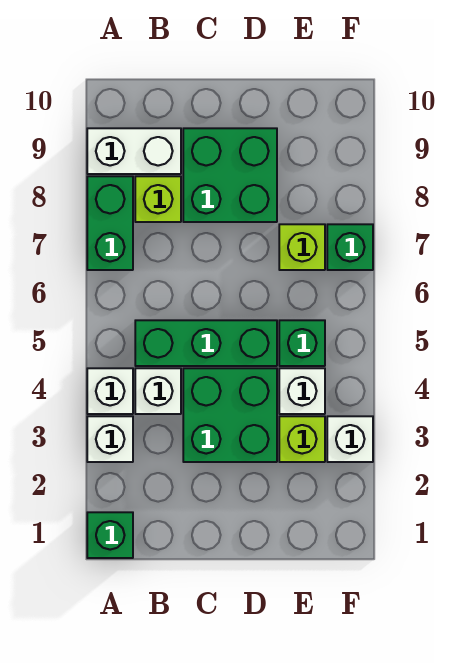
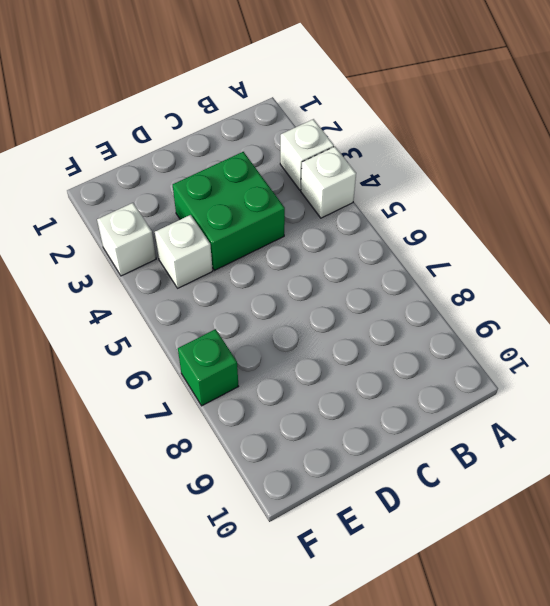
none -> green 1x1 brick [87,512,133,558]
none -> green 1x2 brick [87,176,133,270]
none -> white 1x2 brick [87,128,181,174]

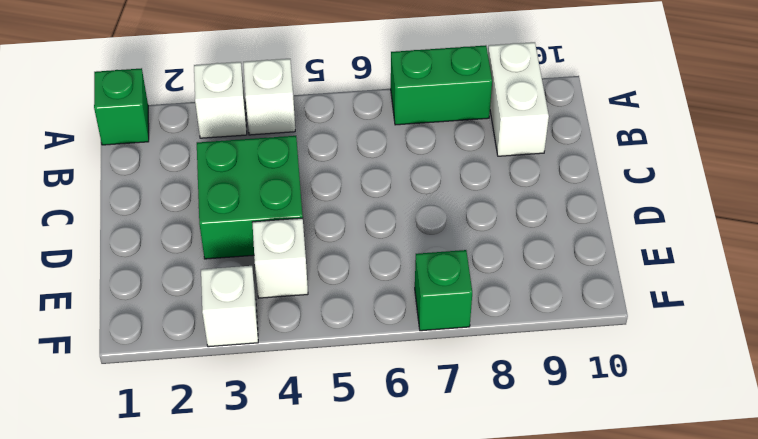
none -> white 1x1 brick [135,368,181,414]
none -> green 1x3 brick [135,320,277,366]
none -> lime 1x1 brick [135,176,181,222]

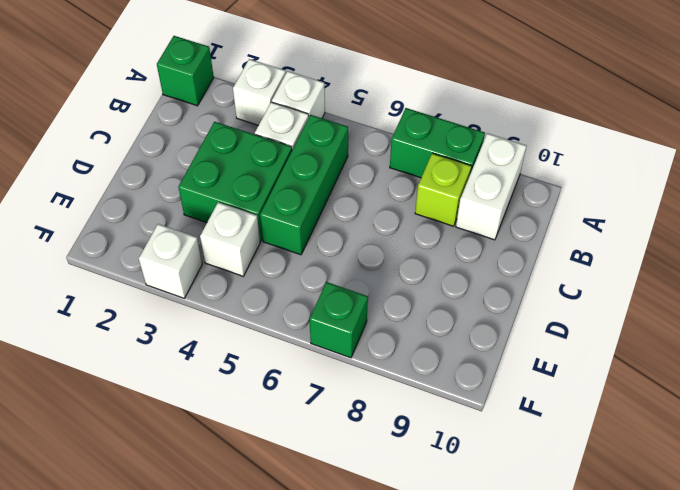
none -> green 2x2 brick [183,128,277,222]
none -> lime 1x1 brick [279,416,325,462]
none -> green 1x1 brick [279,320,325,366]

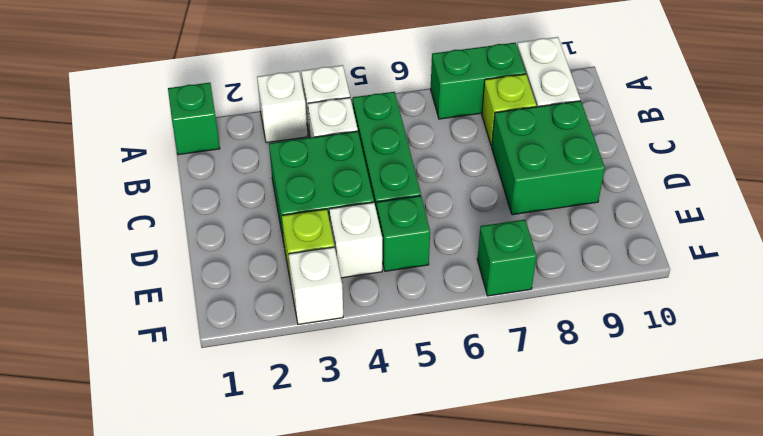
none -> lime 1x1 brick [279,224,325,270]

